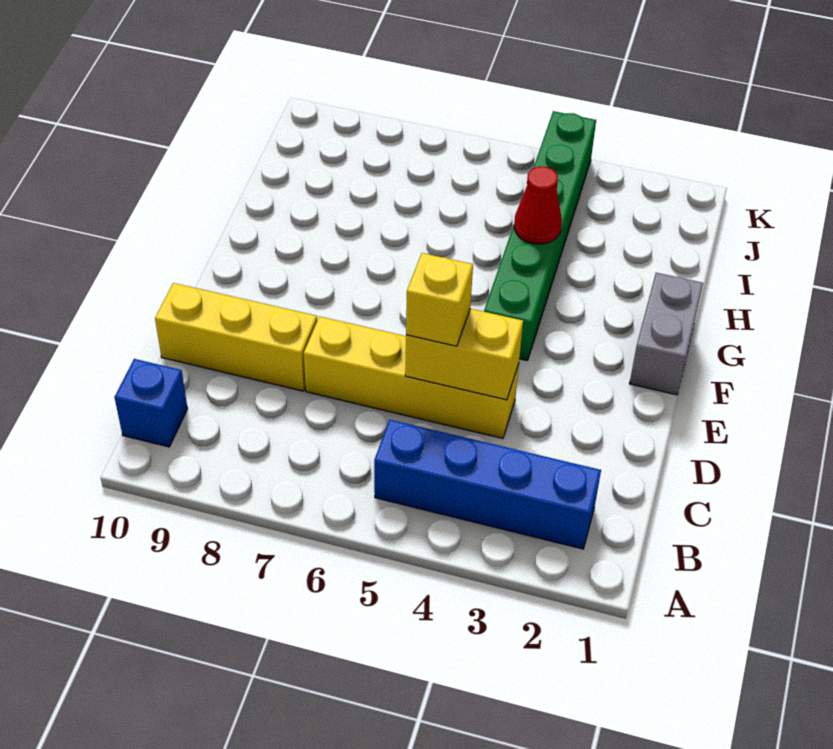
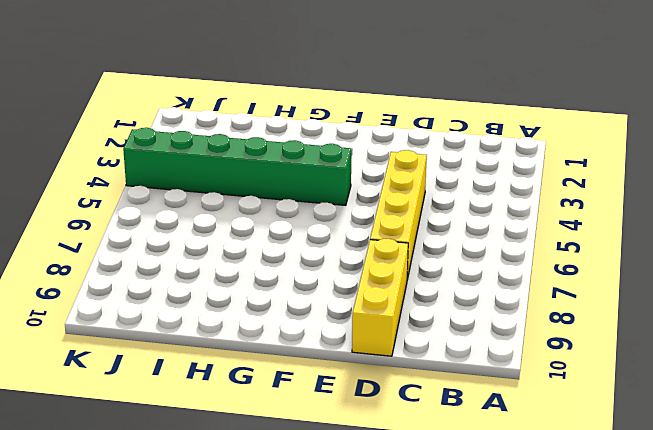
none -> blue 1x4 brick [374,420,601,549]
none -> blue 1x1 brick [114,359,188,447]

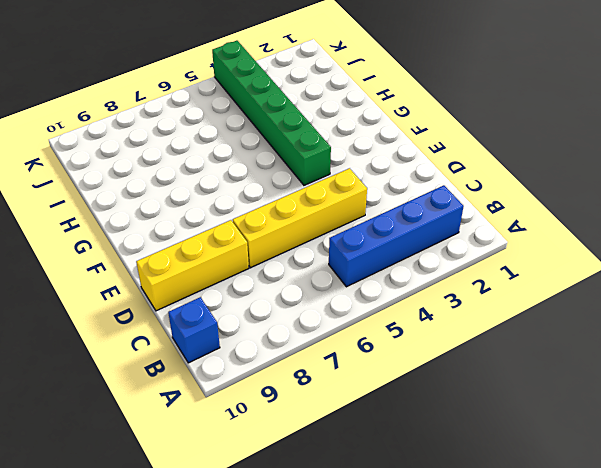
none -> grey 1x2 brick [629,273,703,395]
none -> yellow 1x2 brick [405,309,523,400]

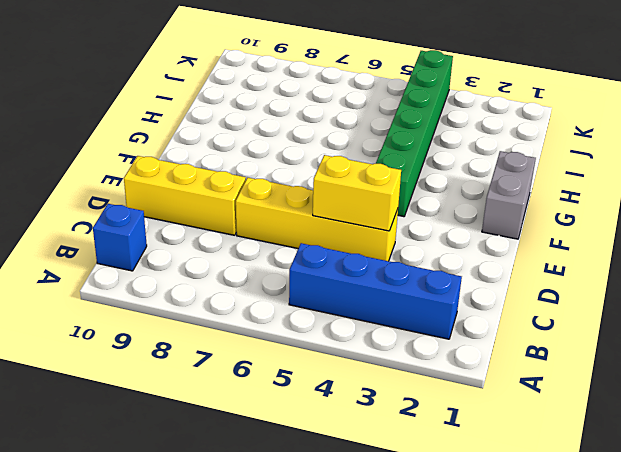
none -> red 1x1 cone [514,166,562,244]
none -> yellow 1x1 brick [406,253,473,346]

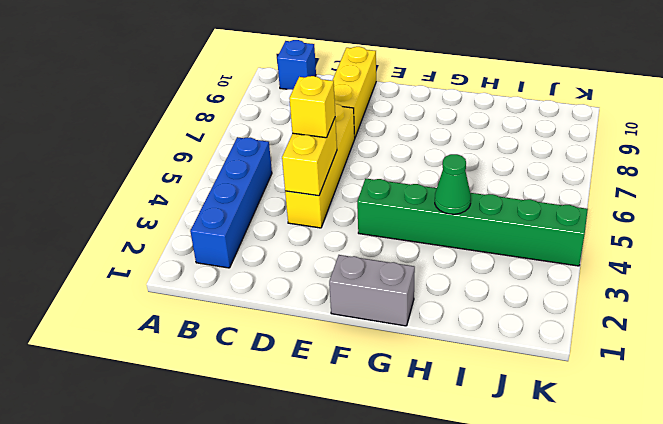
green 1x1 cone [435,154,471,214] -> red 1x1 cone [514,166,562,244]

